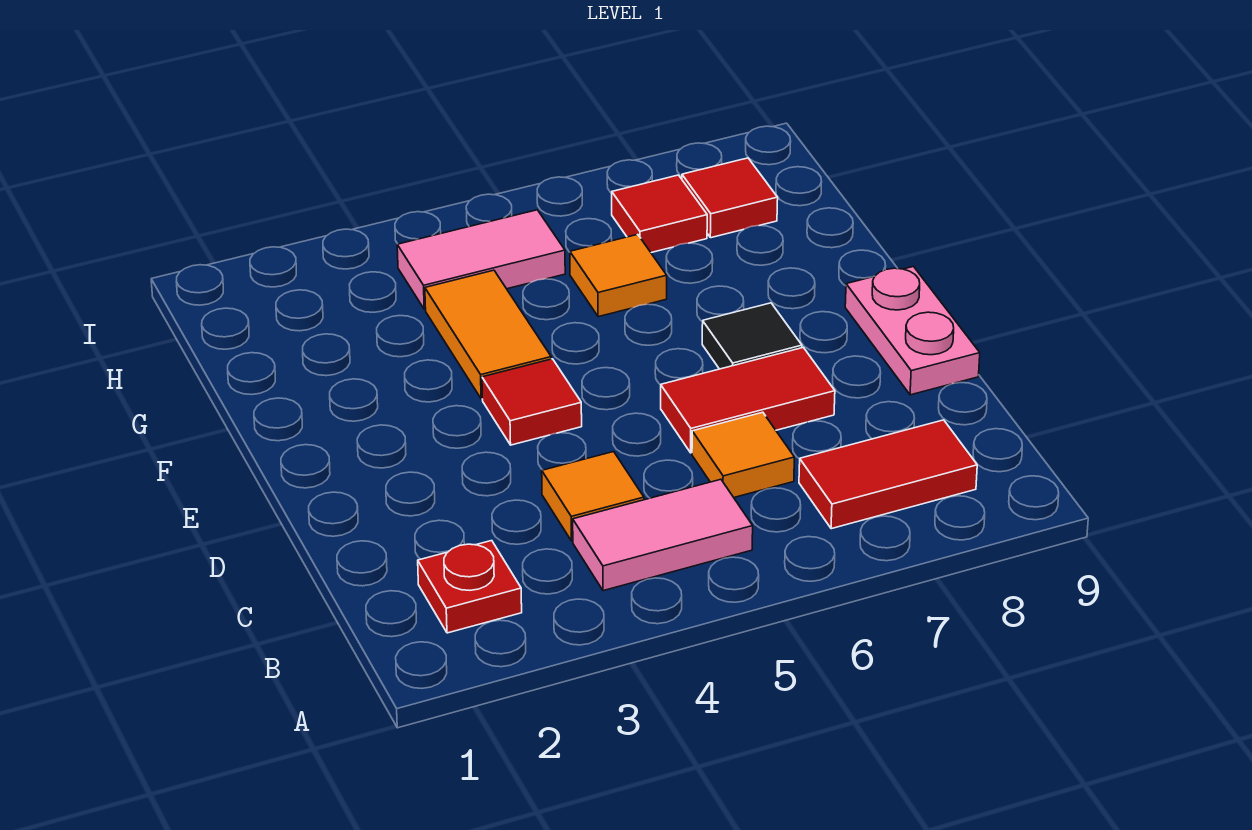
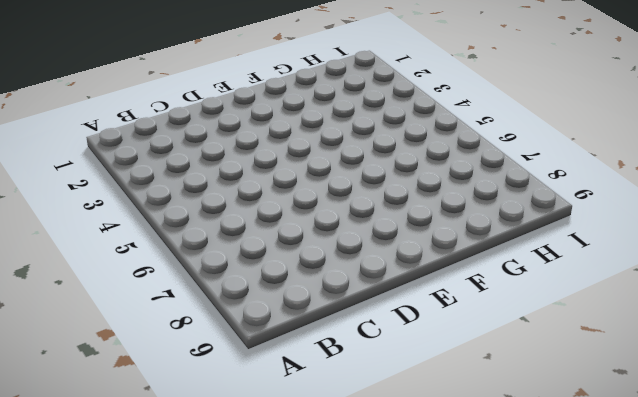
none -> red 1x1 plate [418,541,522,633]
none -> pink 1x2 tile [573,479,753,591]
none -> red 1x2 tile [799,420,977,529]

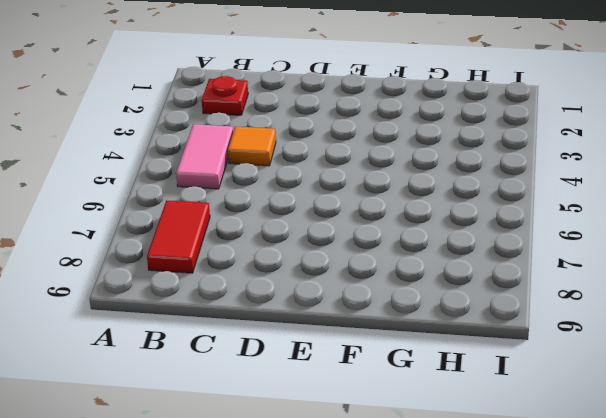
none -> orange 1x1 tile [692,412,794,497]
none -> red 1x2 tile [661,347,835,453]
none -> pink 1x2 plate [845,267,980,395]

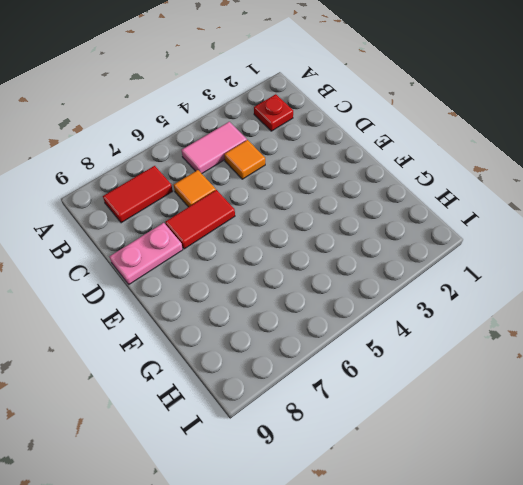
pink 1x2 plate [110,223,183,284] -> pink 1x2 plate turned to [845,267,980,395]
none -> red 1x1 tile [482,359,582,445]
none -> black 1x1 tile [702,303,802,369]
none -> orange 1x2 tile [425,270,551,399]

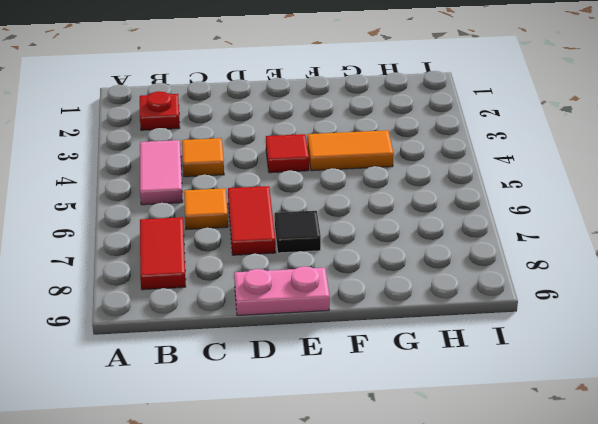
none -> orange 1x1 tile [570,235,667,317]
none -> pink 1x2 tile [397,210,565,309]
none -> red 1x1 tile [612,175,707,253]

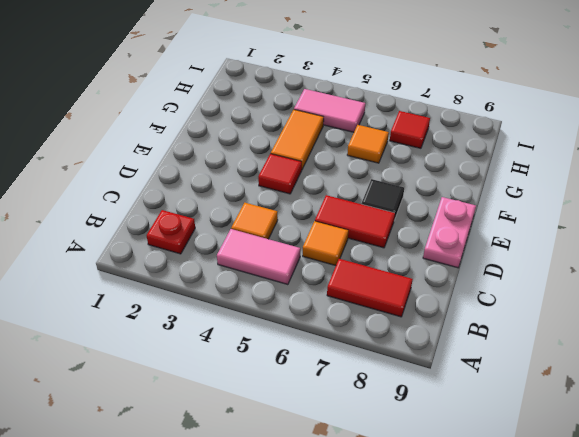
none -> red 1x1 tile [682,158,778,238]

